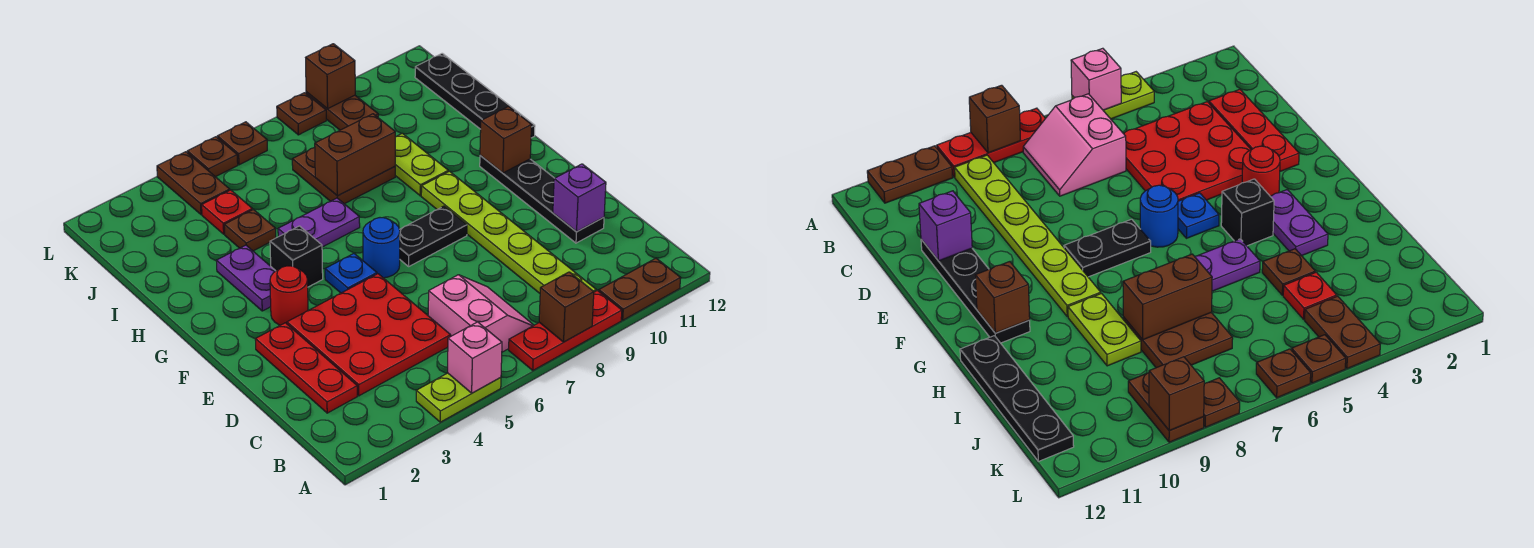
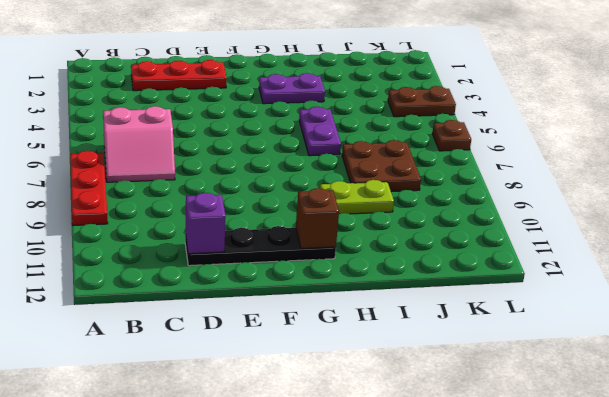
none -> lime 1x2 plate [416,373,501,422]
none -> brown 1x2 plate [599,258,681,320]
none -> lime 1x6 plate [421,171,596,293]
none -> red 3x3 plate [287,274,451,396]

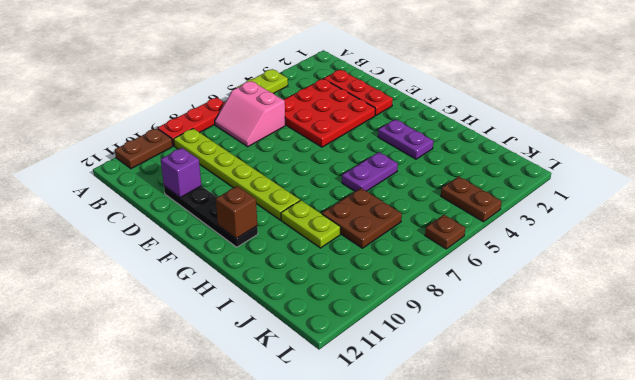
none -> red 1x1 round brick [270,266,308,325]
none -> blue 1x1 plate [325,254,377,293]
none -> blue 1x1 round brick [363,218,400,278]
none -> black 1x2 plate [400,206,467,266]

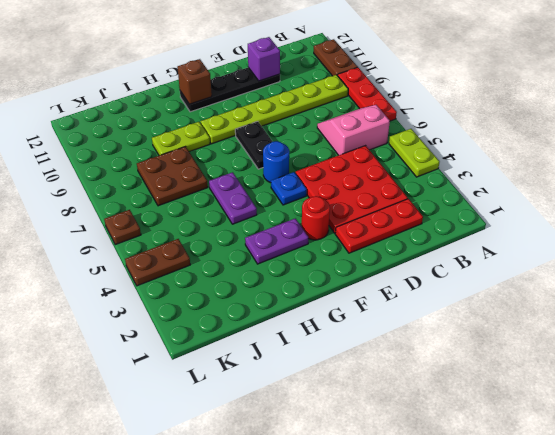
none -> black 1x1 brick [270,226,323,287]
none -> black 1x4 plate [415,53,535,138]
none -> brown 1x1 plate [224,210,276,251]
none -> red 1x1 plate [202,190,252,234]

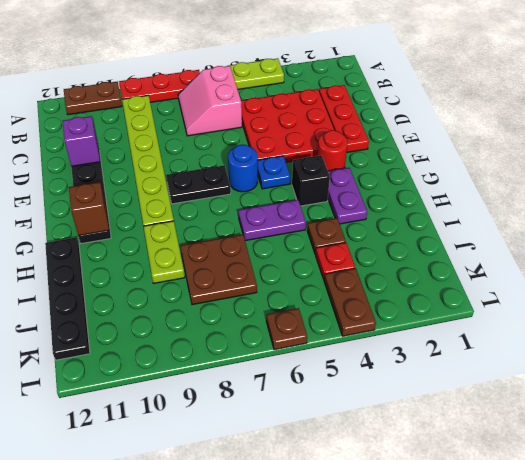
none -> brown 1x2 plate [306,92,378,130]
none -> brown 1x1 plate [187,137,238,177]
none -> brown 1x1 plate [277,93,326,135]
none -> pink 1x1 brick [448,322,502,393]

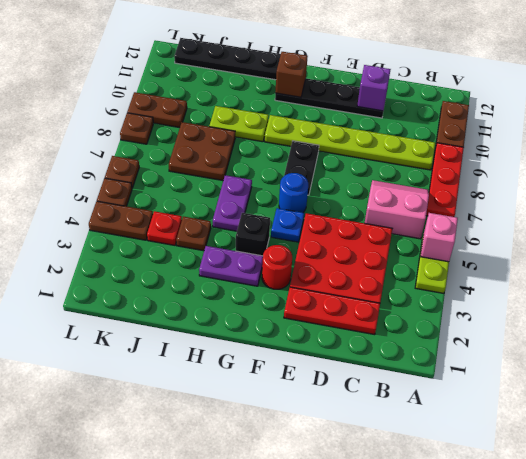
none -> brown 1x1 brick [539,272,594,342]
none -> brown 1x2 brick [315,114,395,196]
none -> brown 1x1 brick [306,44,355,109]

